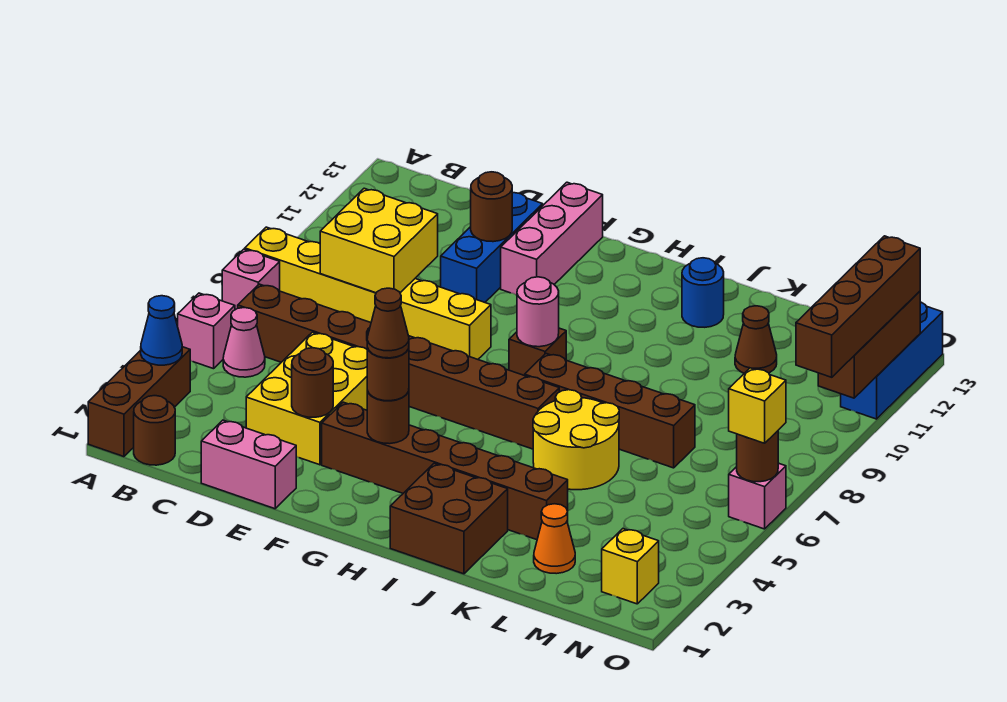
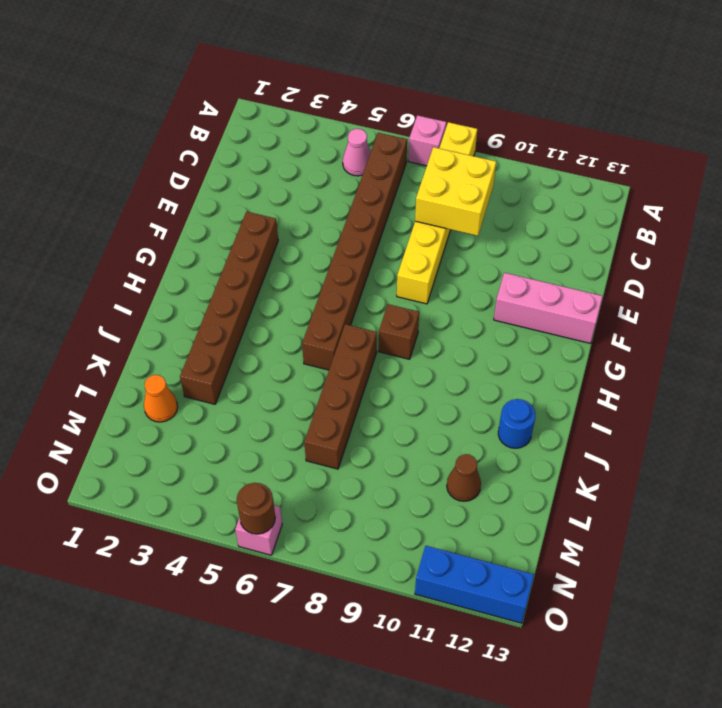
none -> brown 1x3 brick [88,347,190,457]
none -> pink 1x1 brick [178,293,235,369]
none -> brown 1x1 round brick [134,396,175,465]
none -> pink 1x2 brick [201,420,296,509]

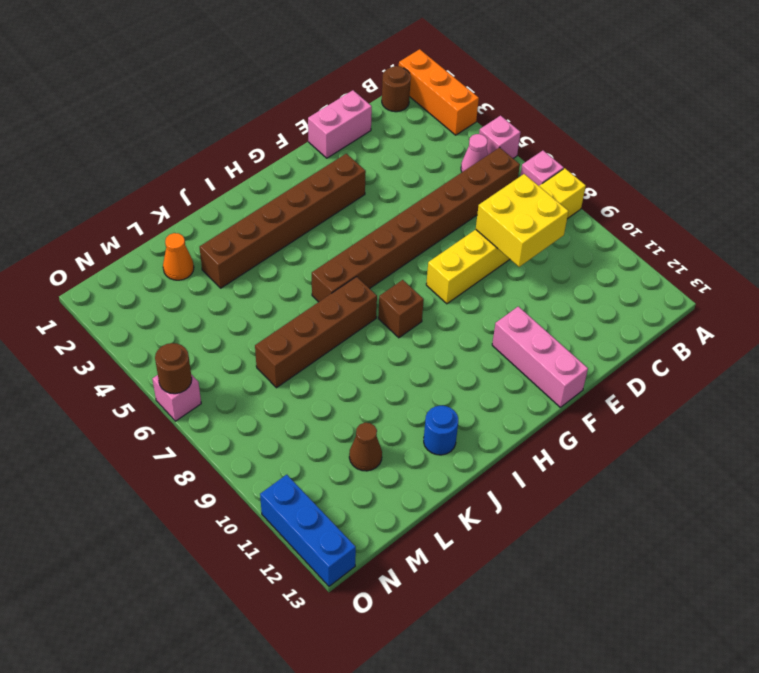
orange 1x3 brick [399,49,479,135] -> brown 1x3 brick [88,347,190,457]
none -> yellow 2x3 brick [246,332,367,465]
none -> blue 1x3 brick [441,193,543,302]
none -> brown 2x2 brick [390,463,508,574]
none -> yellow 2x2 round brick [533,390,619,490]

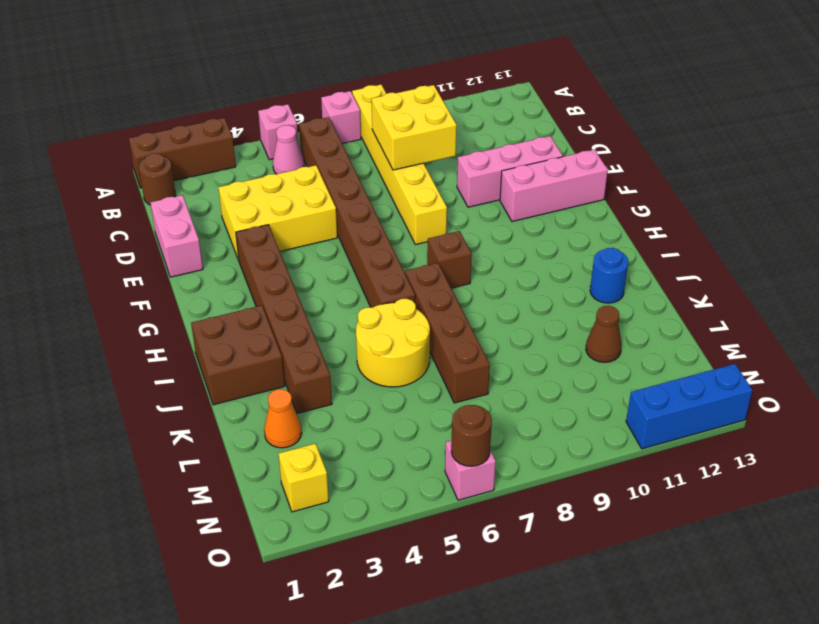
pink 1x3 brick [457,136,563,207] -> blue 1x3 brick [441,193,543,302]
none -> blue 1x1 cone [141,296,182,365]
none -> brown 1x1 round brick [292,348,333,417]
none -> brown 1x1 round brick [471,172,512,242]
none -> brown 1x1 round brick [367,391,409,444]

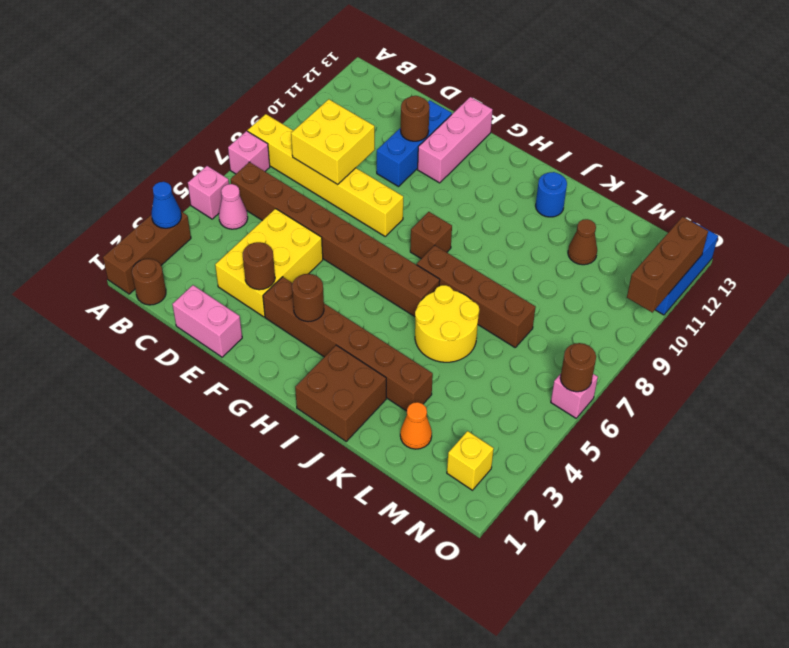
none -> pink 1x1 round brick [517,277,559,347]
none -> brown 1x1 round brick [367,348,409,401]
none -> yellow 1x1 brick [729,368,786,443]
none -> brown 1x4 brick [796,236,920,377]

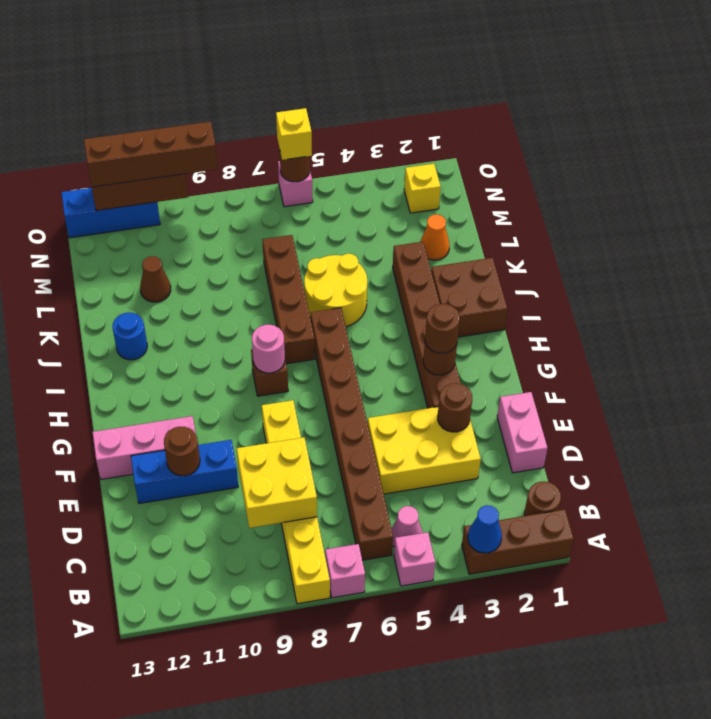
none -> brown 1x1 cone [367,288,409,358]

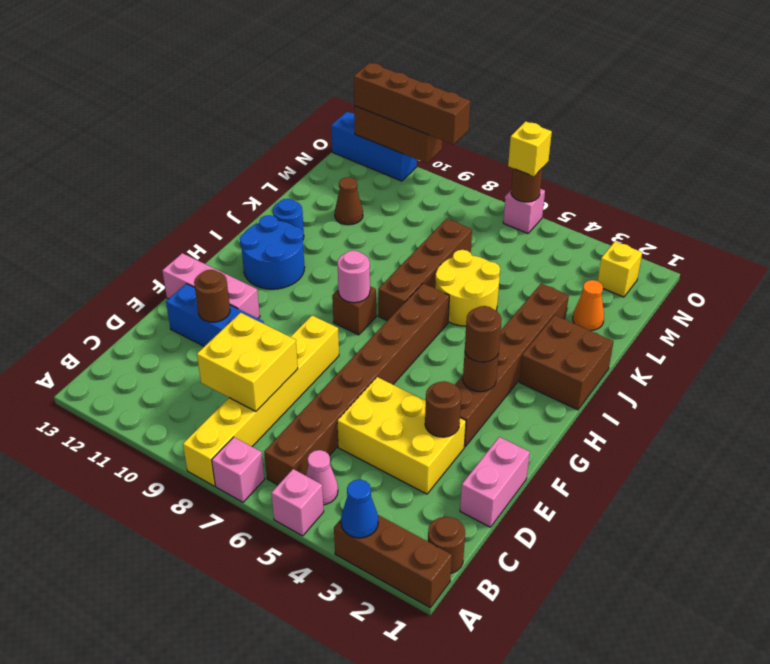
blue 2x2 round brick [240,215,305,289] -> none
none -> brown 1x1 cone [367,288,409,358]

